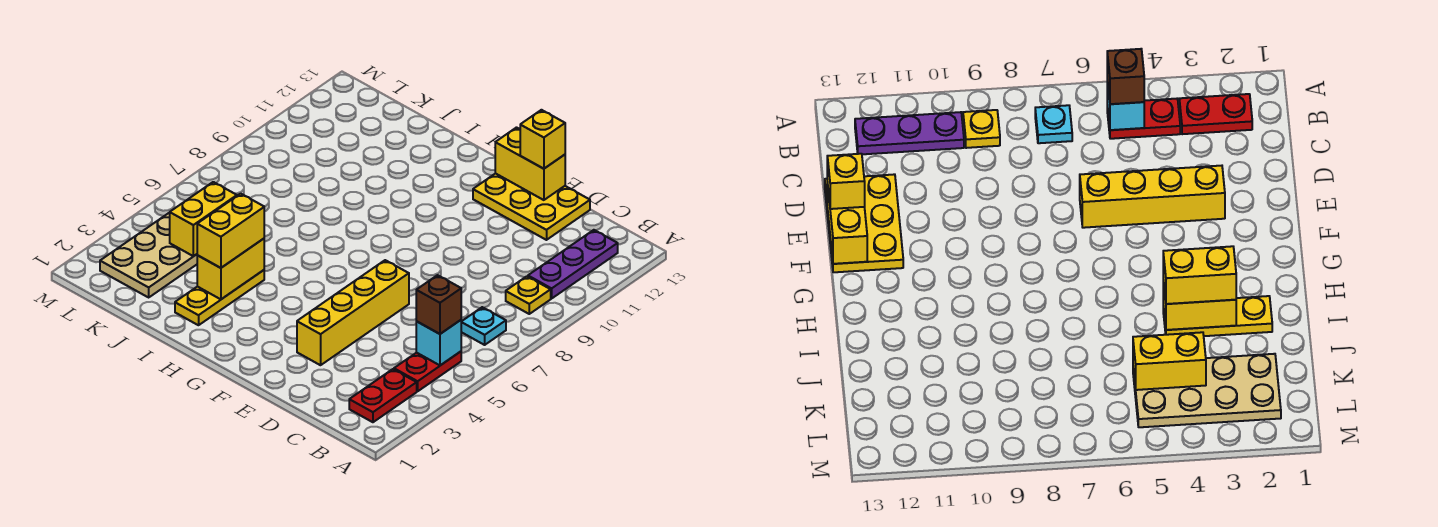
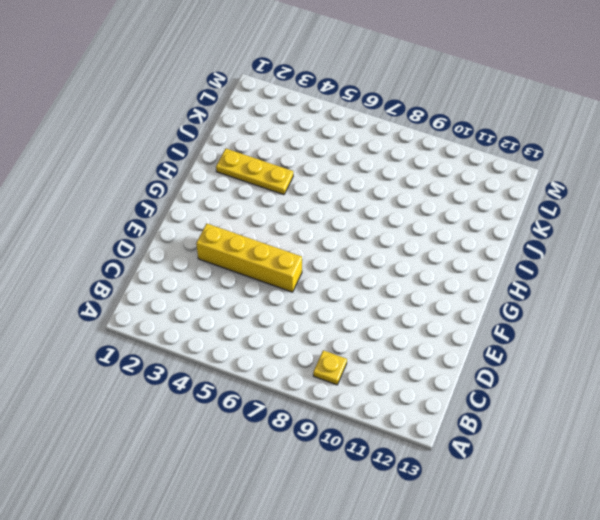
none -> red 1x2 plate [349,369,417,422]
none -> red 1x2 plate [394,352,461,391]
none -> cyan 1x1 plate [461,307,506,345]

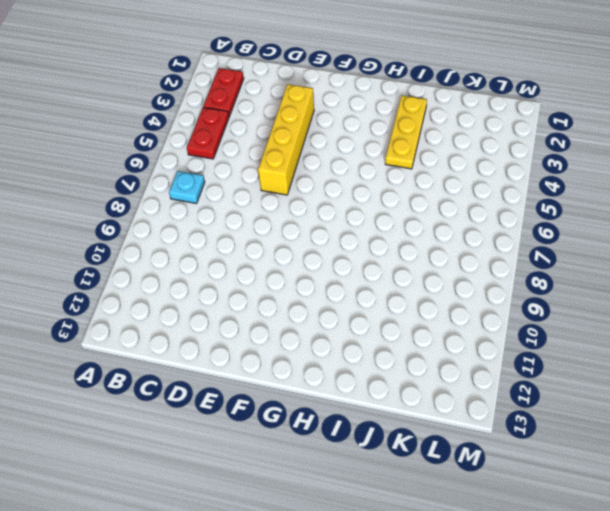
none -> yellow 1x1 plate [506,276,551,314]
none -> purple 1x3 plate [528,230,618,298]
none -> yellow 2x3 plate [473,173,590,240]

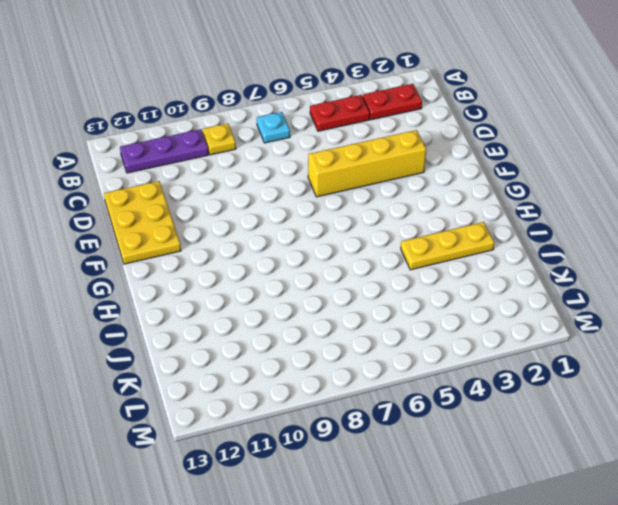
none -> tan 2x4 plate [100,212,197,297]
none -> cyan 1x1 brick [416,320,461,365]
none -> yellow 1x2 brick [495,128,565,200]

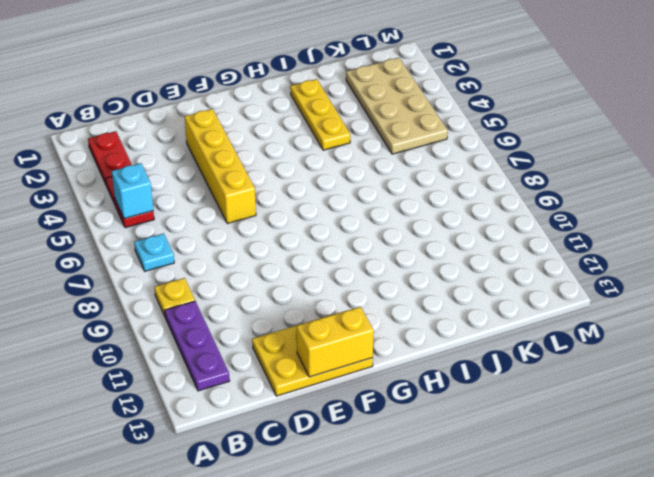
none -> yellow 1x2 brick [197,239,264,299]
none -> yellow 1x2 brick [170,182,237,256]
none -> brown 1x1 brick [416,275,461,334]

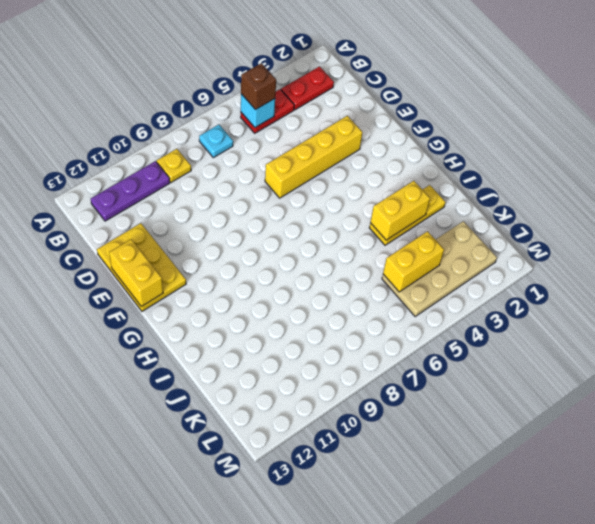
none -> yellow 1x1 brick [520,110,565,169]
none -> yellow 1x2 brick [197,194,264,268]

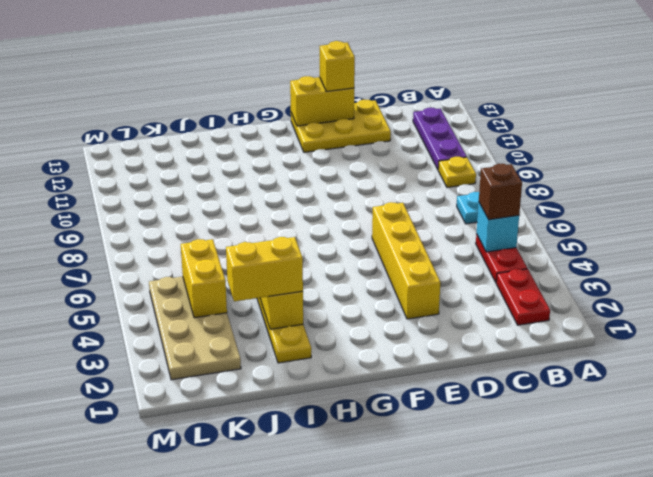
yellow 1x2 brick [226,237,303,301] -> yellow 1x2 brick turned to [197,194,264,268]

